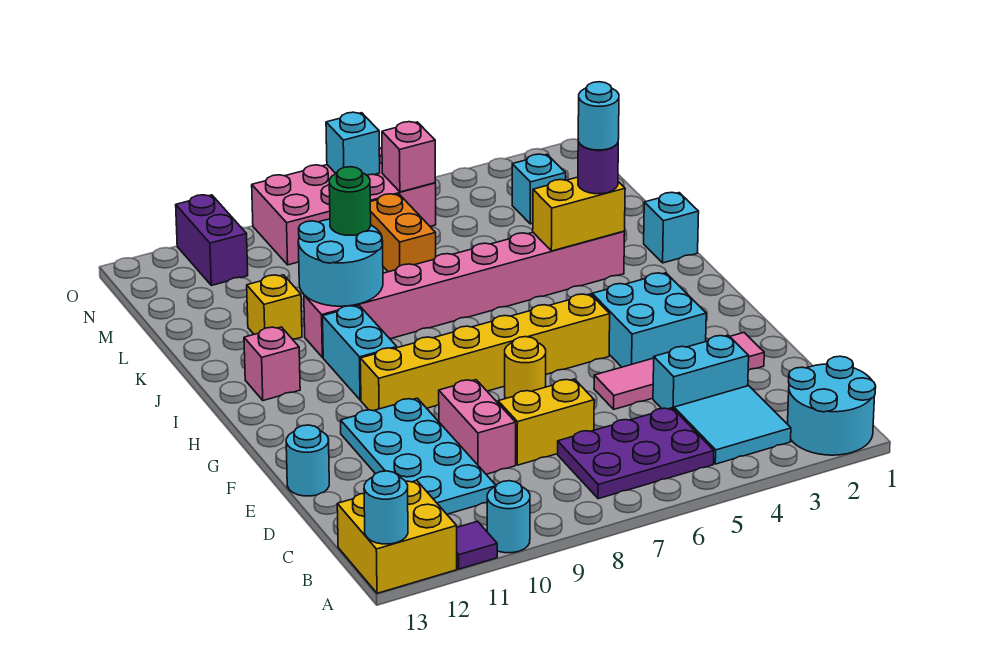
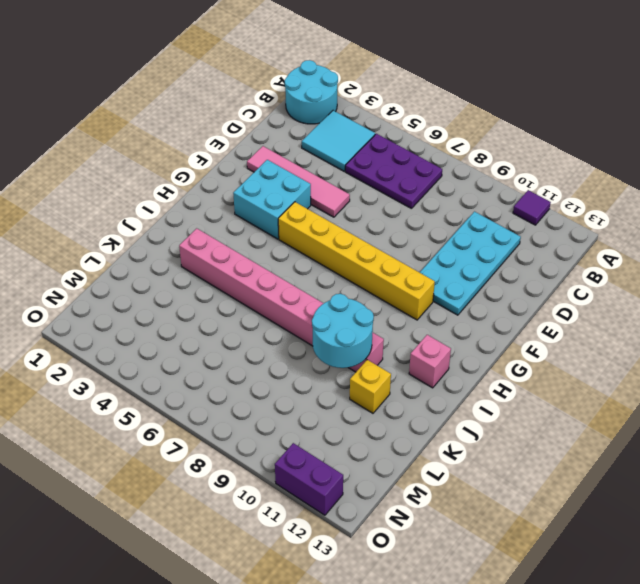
purple 1x2 brick [275,443,343,515] -> purple 1x2 brick turned to [176,195,248,286]
none -> cyan 1x1 round brick [487,481,530,553]
none -> yellow 2x2 brick [337,481,457,593]
none -> cyan 1x2 brick [653,335,749,409]
none -> yellow 1x2 brick [498,379,594,465]

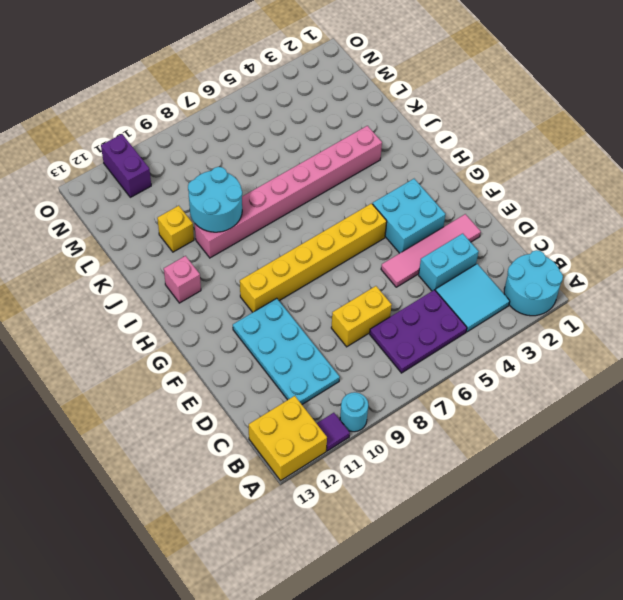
none -> pink 1x2 brick [439,380,516,474]
none -> cyan 1x1 round brick [286,425,329,496]
none -> yellow 1x1 round brick [505,337,546,398]
none -> cyan 1x2 brick [323,306,397,400]

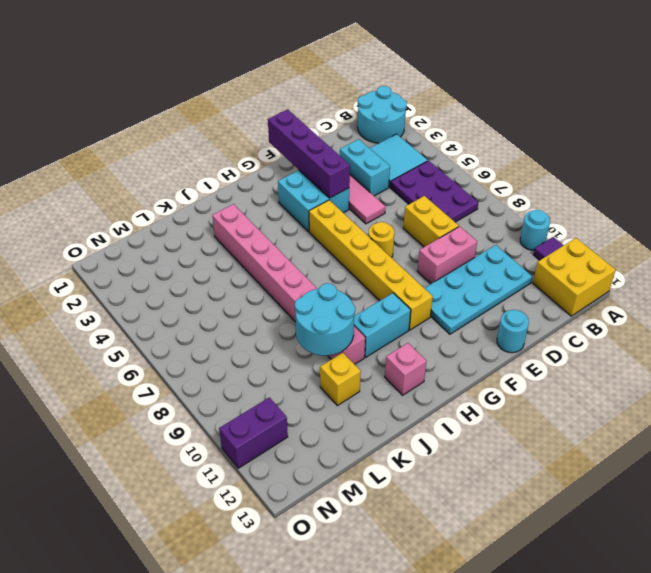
purple 1x4 brick [268,110,350,198] -> none
none -> cyan 1x1 brick [644,192,699,263]
none -> orange 1x2 brick [370,194,436,272]
none -> cyan 1x1 brick [512,154,566,224]
none -> pink 2x4 brick [252,148,436,265]

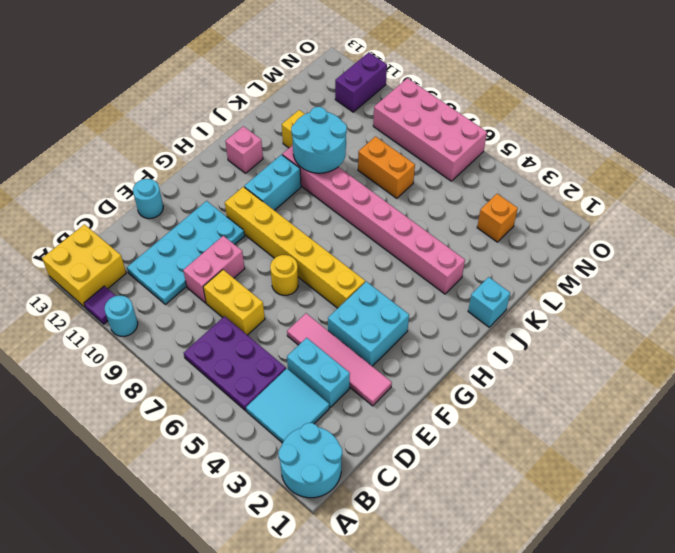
orange 1x2 brick [358,137,415,198] -> orange 1x2 brick turned to [370,194,436,272]
orange 1x1 brick [477,194,518,242] -> cyan 1x1 brick [512,154,566,224]
none -> cyan 1x1 round brick [364,471,408,544]
none -> yellow 1x2 brick [533,177,625,251]
none -> pink 1x1 brick [382,122,435,192]
none -> cyan 1x1 brick [326,112,380,175]

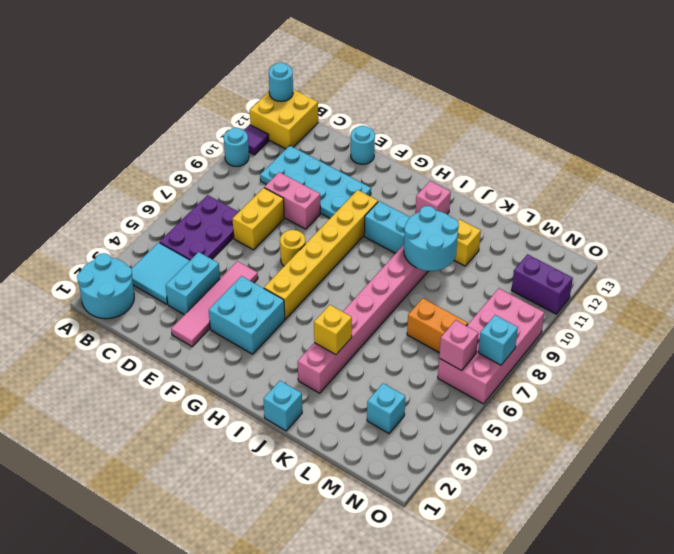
yellow 1x1 brick [314,305,352,355] -> yellow 1x2 brick [533,177,625,251]
none -> purple 1x1 round brick [578,142,618,194]
none -> green 1x1 round brick [329,167,371,235]
none -> cyan 1x1 round brick [578,82,619,150]

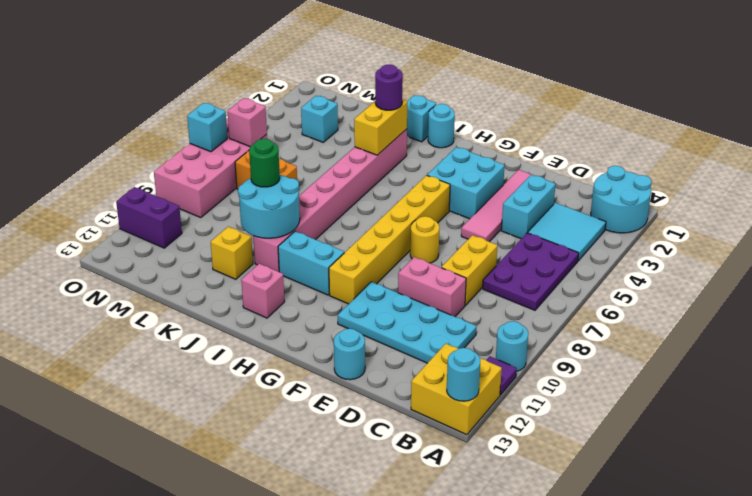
cyan 1x1 round brick [428,104,455,148] -> cyan 1x1 round brick moved to [578,82,619,150]

